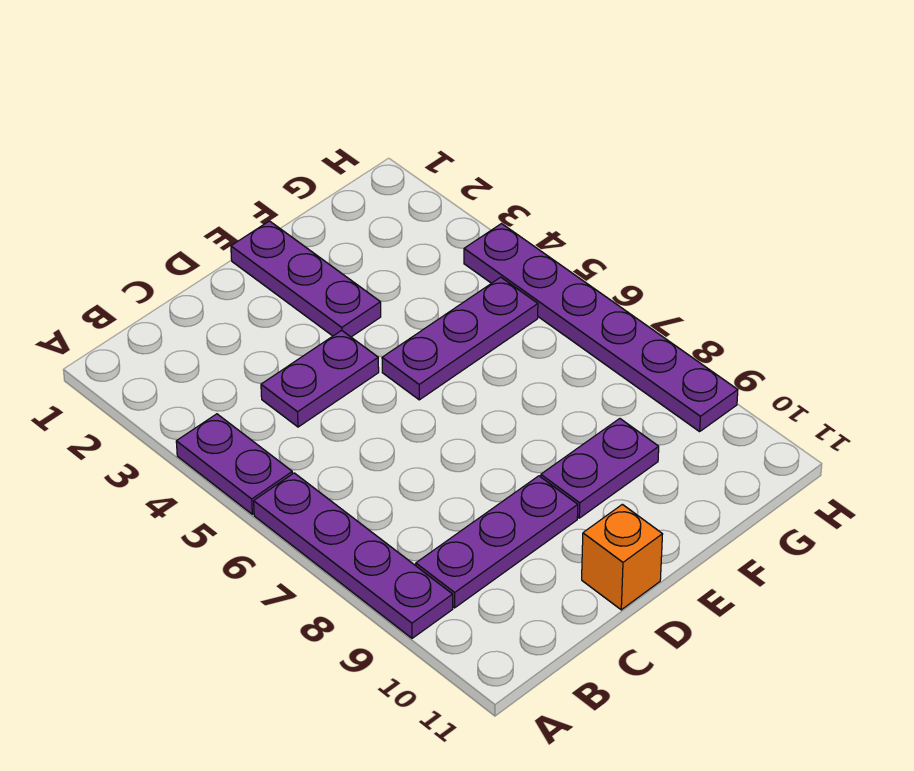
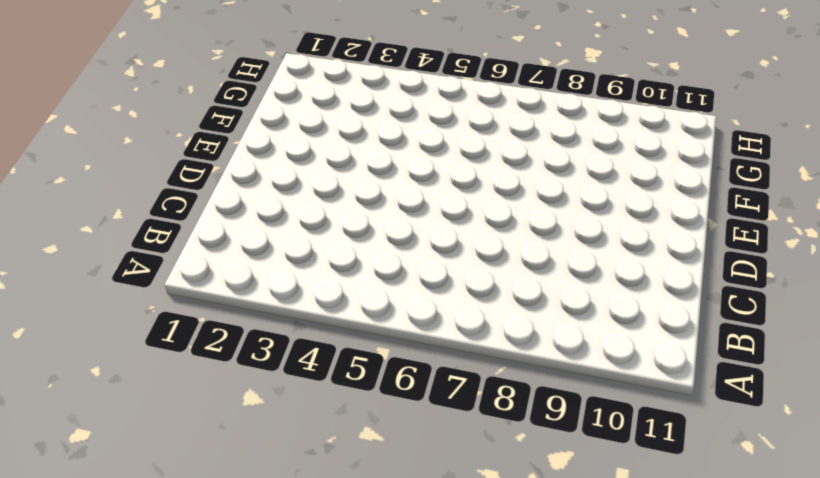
none -> purple 1x2 plate [176,414,292,514]
none -> purple 1x4 plate [254,473,453,638]

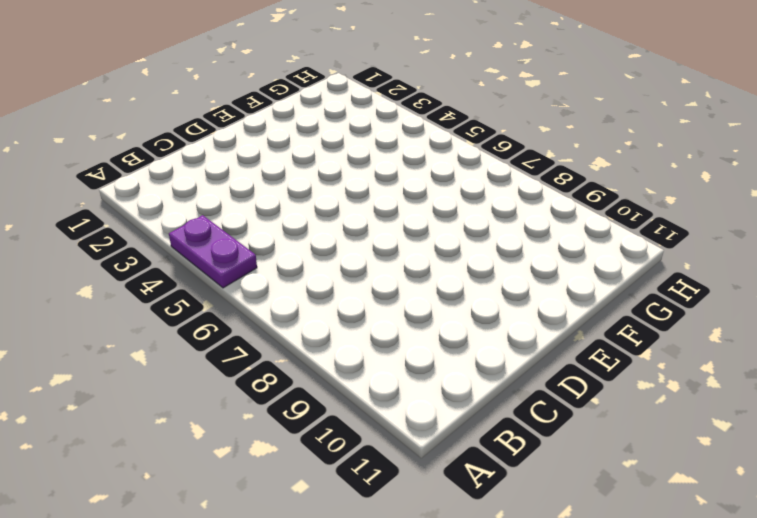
none -> purple 1x4 plate [254,473,453,638]
none -> purple 1x3 plate [416,476,578,608]

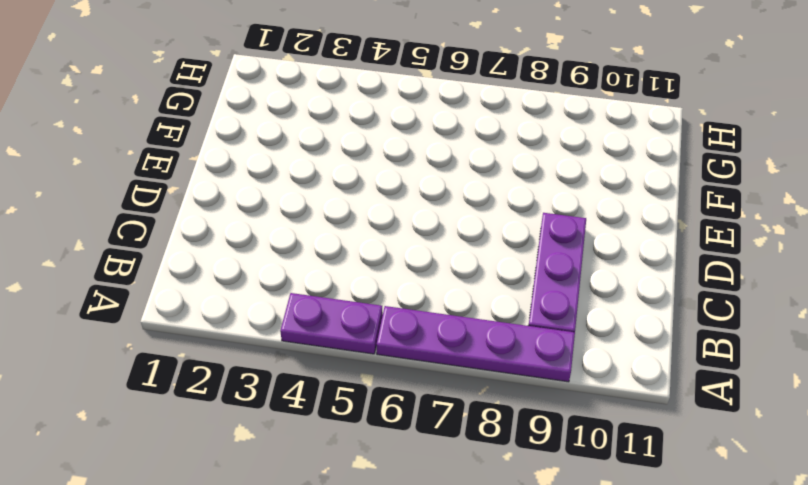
none -> purple 1x2 plate [261,330,379,427]
none -> orange 1x1 brick [582,504,663,610]

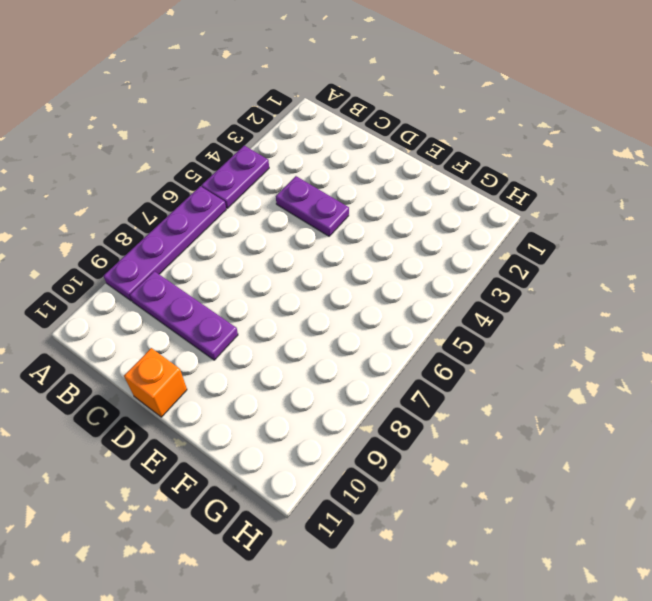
none -> purple 1x3 plate [231,221,381,337]
none -> purple 1x3 plate [382,277,538,400]

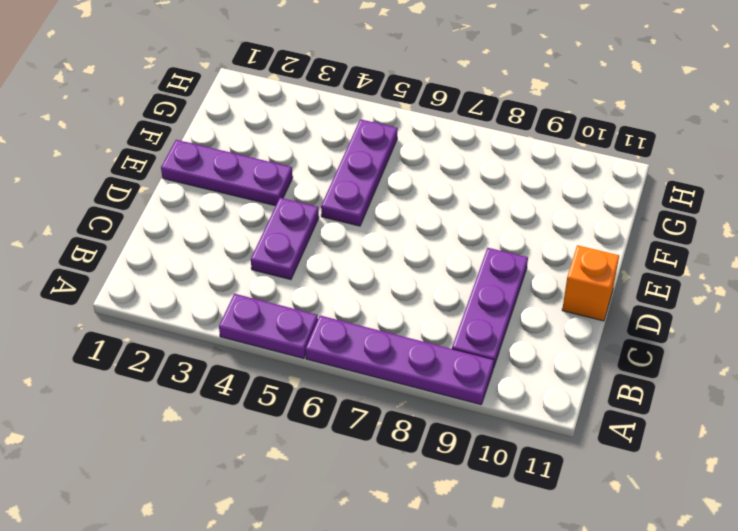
none -> purple 1x2 plate [541,419,659,518]
none -> purple 1x6 plate [464,224,738,432]

